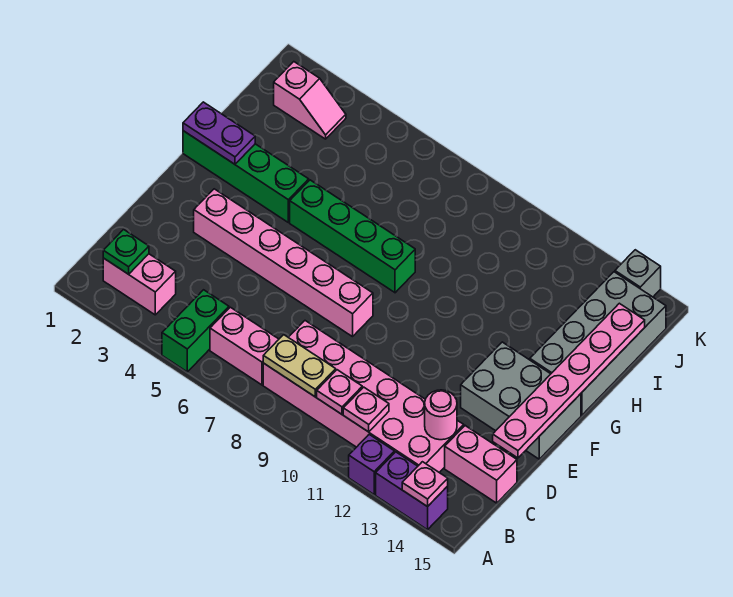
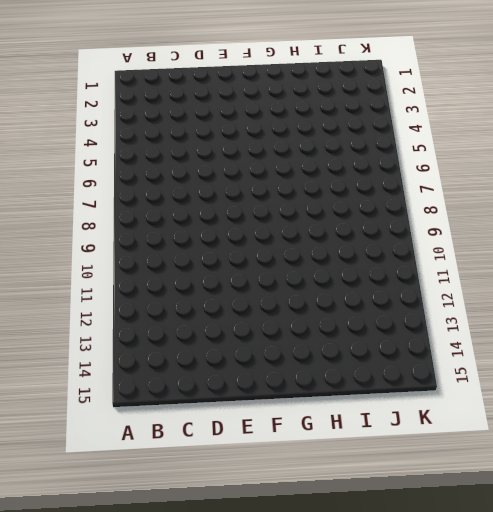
none -> green 1x2 brick [162,290,229,372]
none -> purple 1x1 brick [349,435,394,494]
none -> purple 1x2 brick [376,452,448,530]

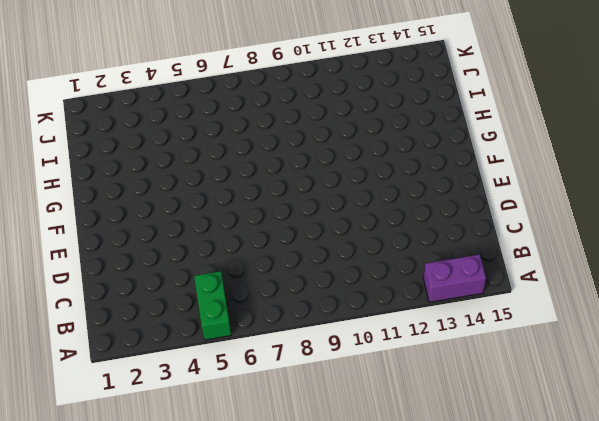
none -> purple 1x1 brick [349,435,394,494]
none -> pink 1x2 brick [103,254,176,315]
none -> pink 1x2 brick [210,307,279,385]

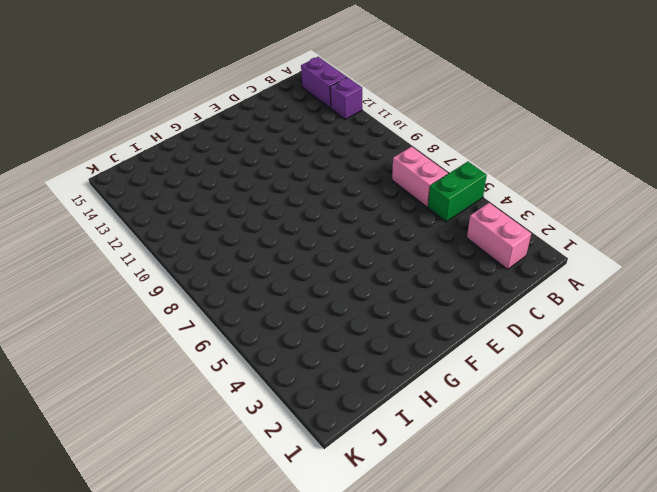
none -> pink 2x6 brick [263,321,464,472]
none -> pink 1x2 brick [445,426,517,503]
none -> pink 1x6 brick [194,189,373,337]

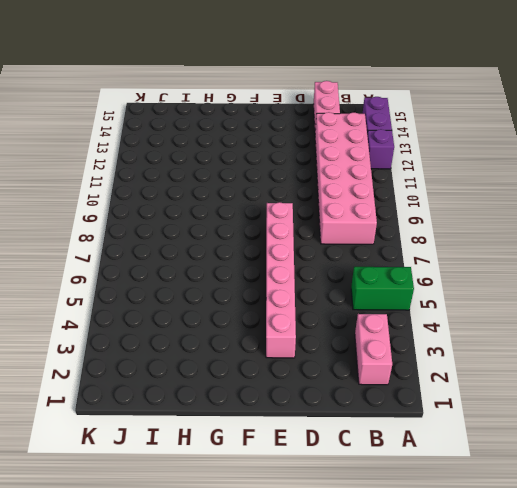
none -> pink 1x2 brick [210,307,279,385]
none -> grey 2x3 brick [461,342,581,459]
none -> green 1x4 brick [183,131,309,222]

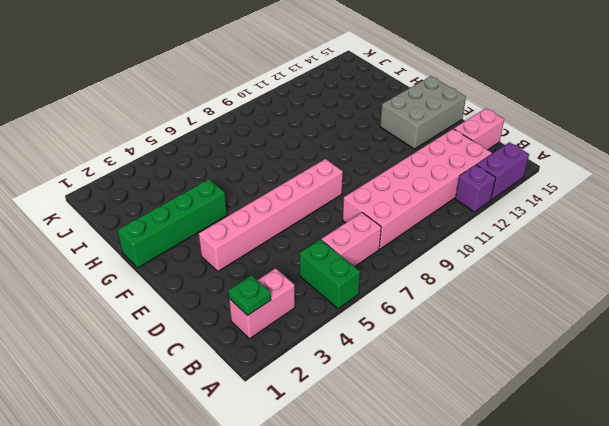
none -> green 1x4 brick [290,180,415,293]
none -> grey 2x4 brick [530,272,666,415]
none -> pink 1x2 slope [274,62,346,139]

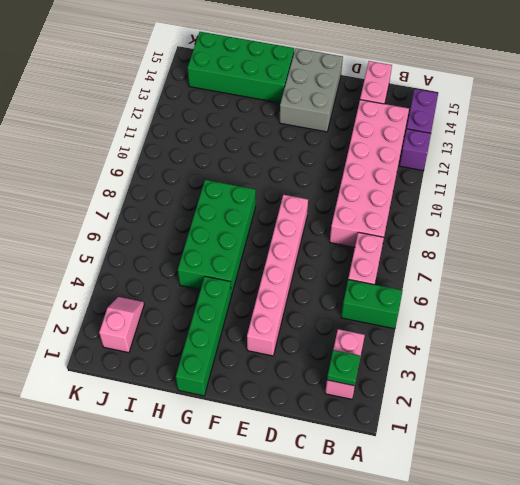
green 2x4 brick [178,180,256,296] -> green 1x4 brick [290,180,415,293]
green 2x4 brick [187,32,294,103] -> grey 2x4 brick [530,272,666,415]
none -> grey 1x1 brick [615,250,661,297]
none -> pink 1x1 plate [402,462,448,507]
none -> tan 1x2 plate [263,335,336,397]

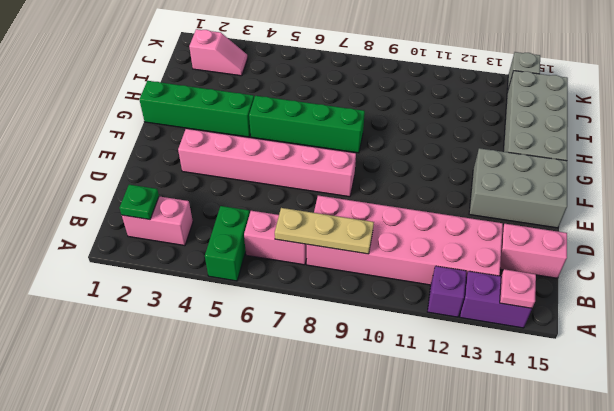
tan 1x3 plate [275,208,374,254] -> tan 1x2 plate [263,335,336,397]
none -> pink 1x1 plate [317,370,362,414]
none -> pink 1x1 plate [343,387,389,432]
none -> pink 1x1 round brick [425,390,457,440]

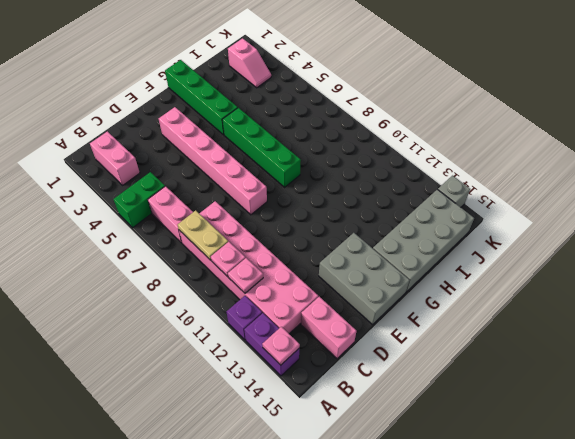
none -> green 1x1 plate [103,229,149,274]
none -> pink 1x1 round brick [425,390,457,440]
none -> pink 1x6 plate [493,303,645,458]

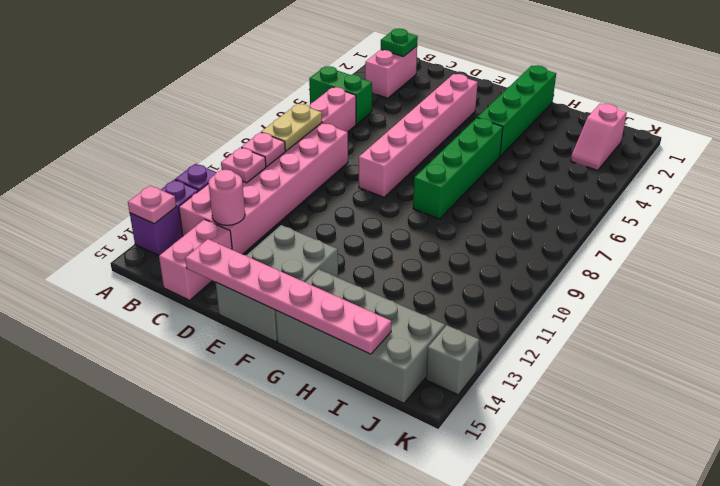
none -> purple 1x2 plate [183,102,255,164]

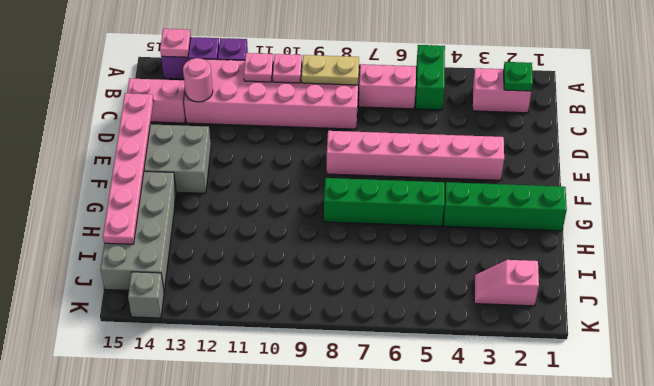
none -> purple 1x2 plate [183,102,255,164]

